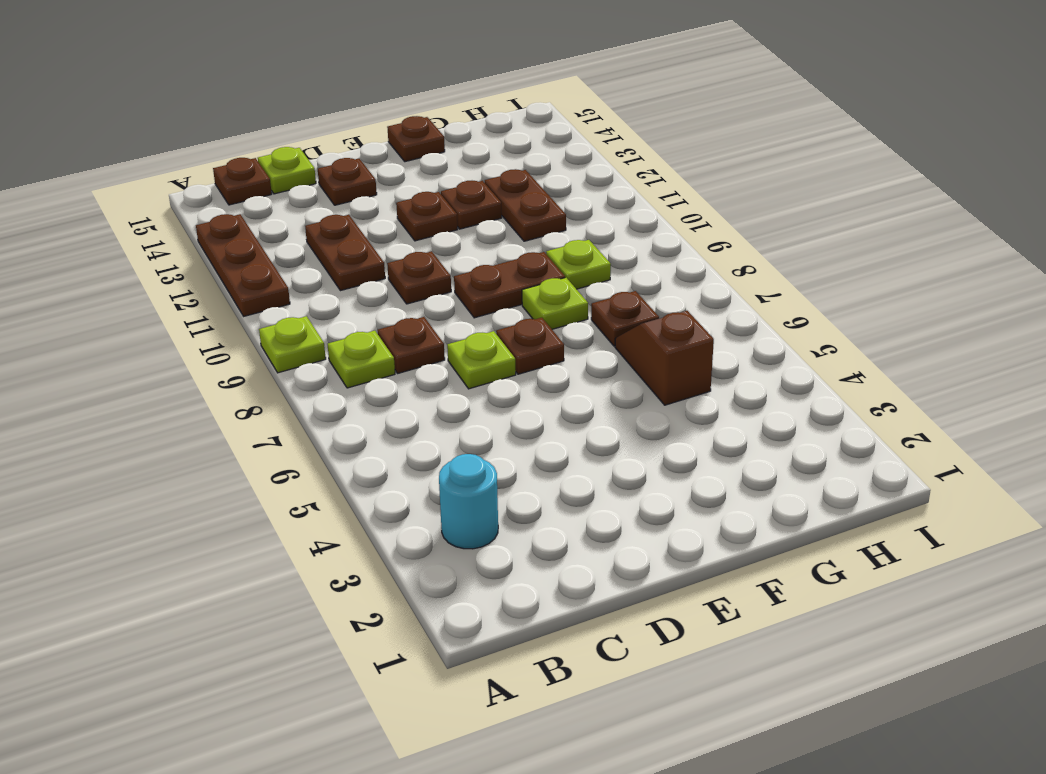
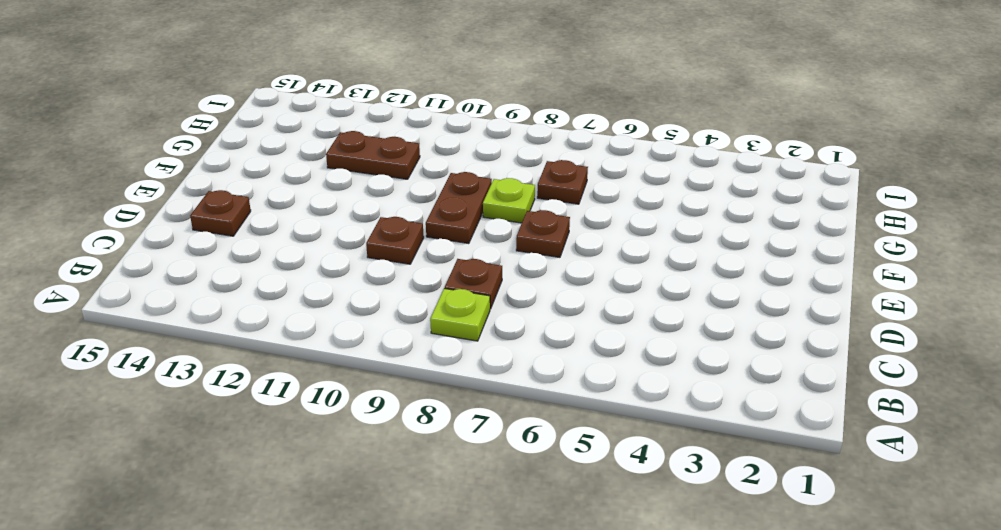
none -> lime 1x1 plate [259,316,326,373]
none -> brown 1x3 plate [196,214,290,316]
none -> cyan 1x1 round brick [439,454,498,549]

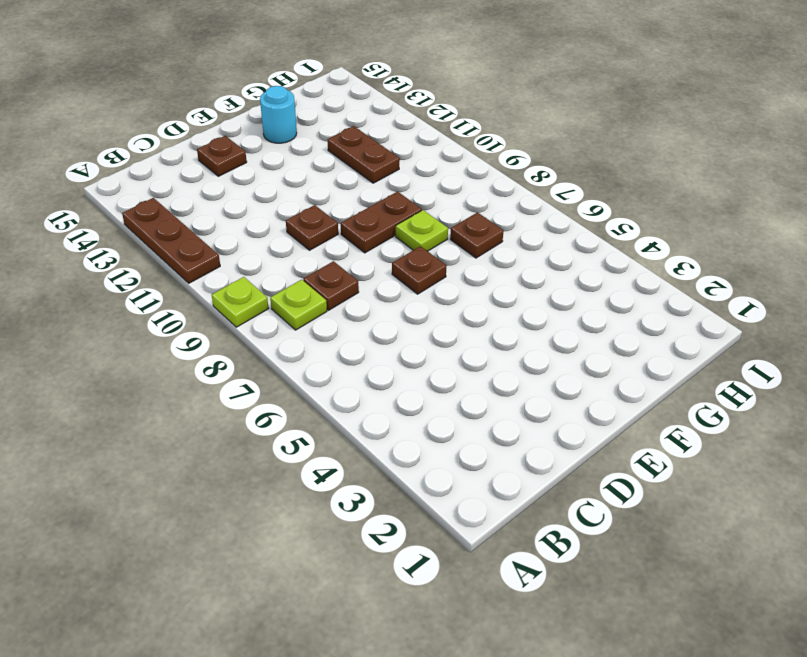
cyan 1x1 round brick [260,86,297,143] -> cyan 1x1 round brick moved to [439,454,498,549]
none -> brown 1x1 plate [213,158,272,205]
none -> brown 1x2 plate [305,215,385,291]
none -> lime 1x1 plate [258,147,316,194]

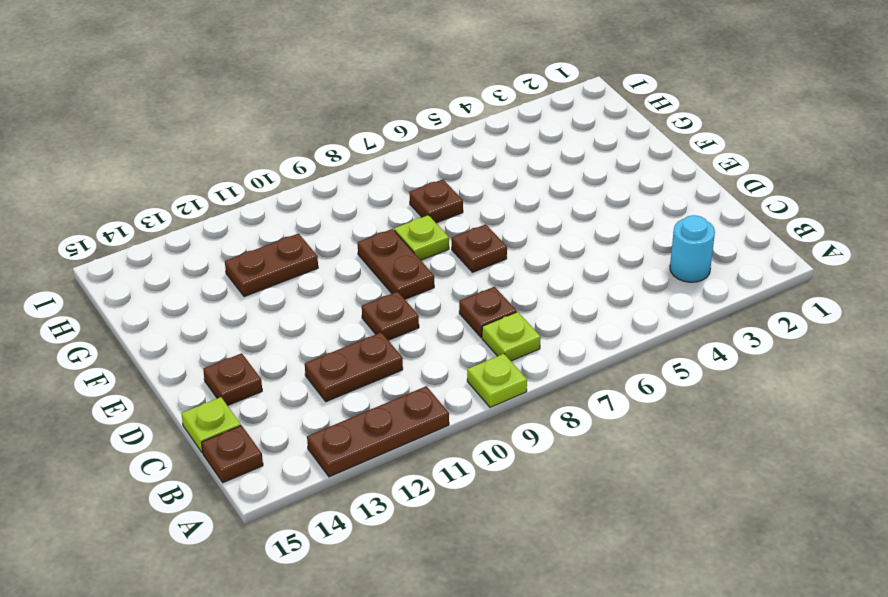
none -> lime 1x1 plate [447,331,516,389]
none -> brown 1x1 plate [396,192,458,241]
none -> brown 1x1 plate [441,181,502,229]

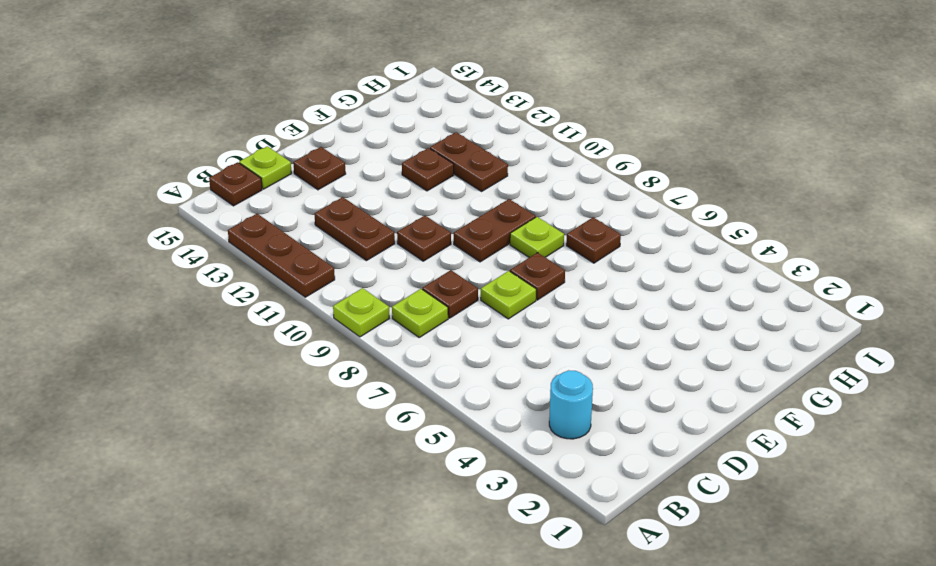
none -> brown 1x1 plate [396,192,458,241]
none -> brown 1x1 plate [387,116,445,162]
none -> brown 1x2 slope [615,311,714,405]

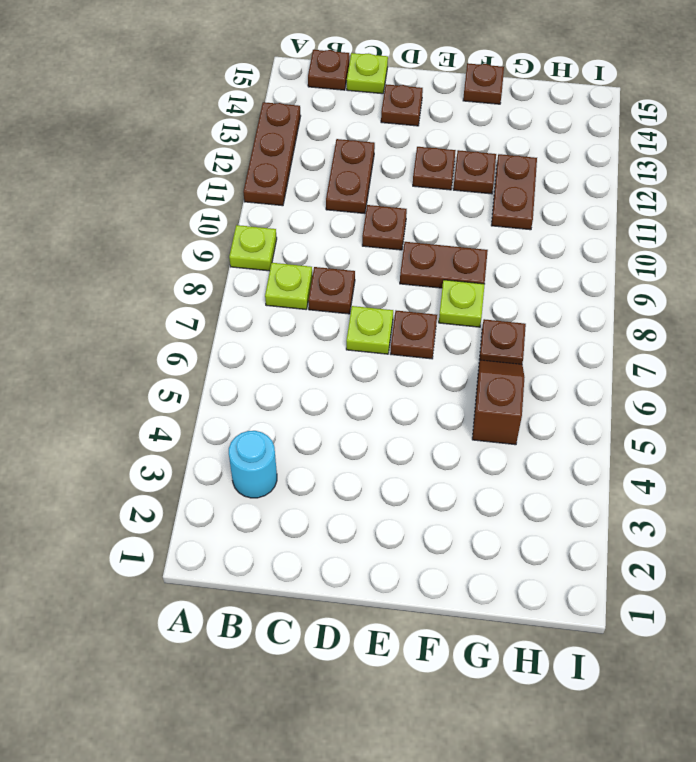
none -> lime 1x1 plate [546,240,611,289]

